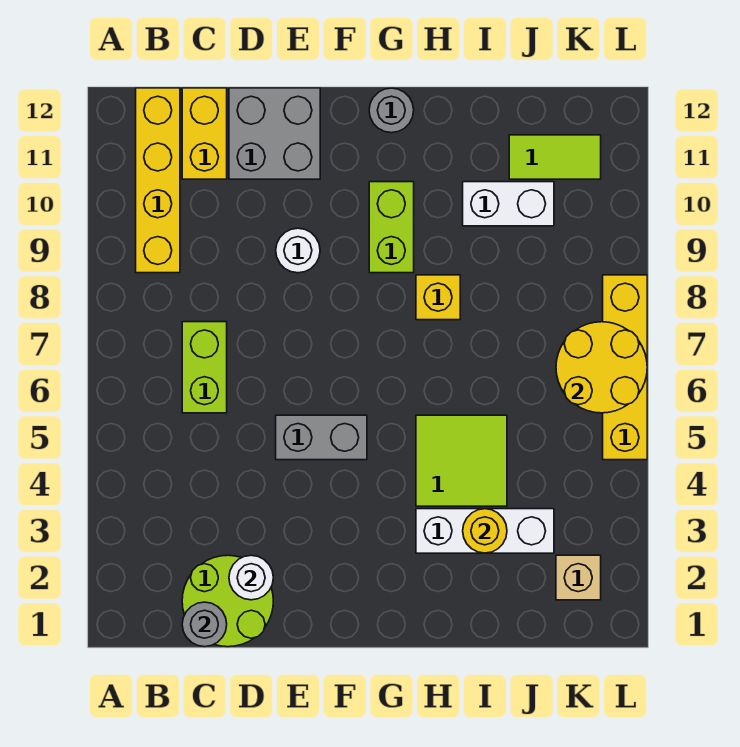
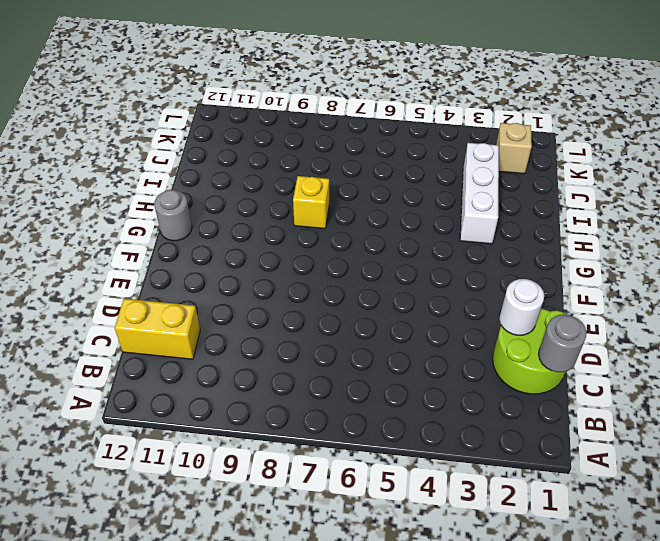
none -> yellow 1x4 brick [136,88,180,273]
none -> lime 1x2 brick [182,322,227,413]
none -> grey 2x2 brick [229,88,320,179]

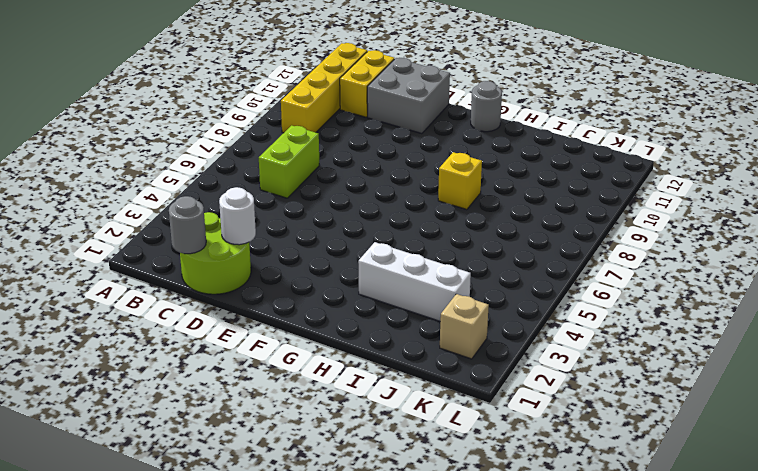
none -> grey 1x2 brick [276,415,367,460]
none -> white 1x1 round brick [276,228,320,273]
none -> lime 1x2 brick [369,182,414,273]

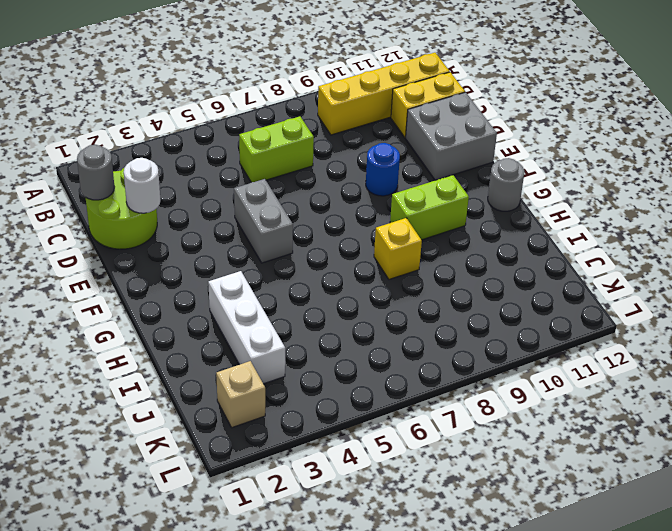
blue 1x1 round brick [366,143,400,196] -> white 1x1 round brick [276,228,320,273]
none -> lime 2x2 tile [416,415,507,506]
none -> white 1x2 brick [463,182,554,226]
none -> lime 1x2 tile [509,135,601,179]

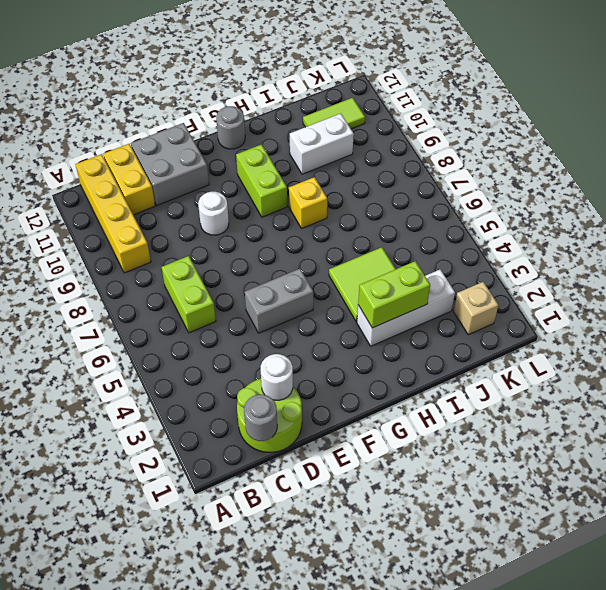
lime 1x2 brick [358,261,430,328] -> yellow 1x1 round brick [463,509,507,553]
none -> yellow 1x4 brick [603,275,647,460]
none -> yellow 2x2 round brick [556,322,647,413]

